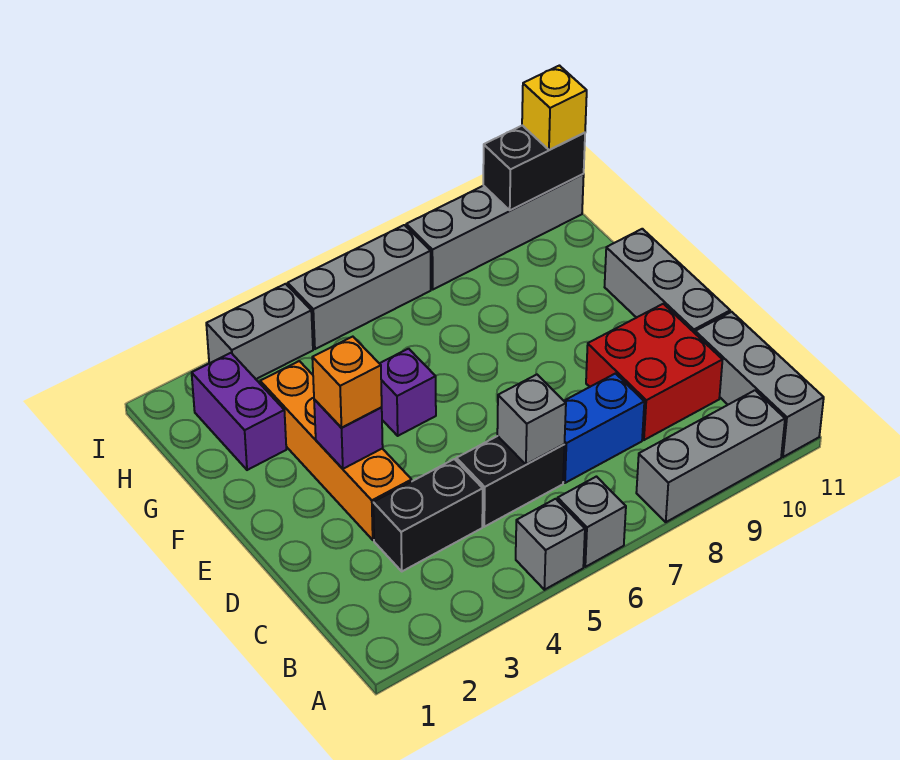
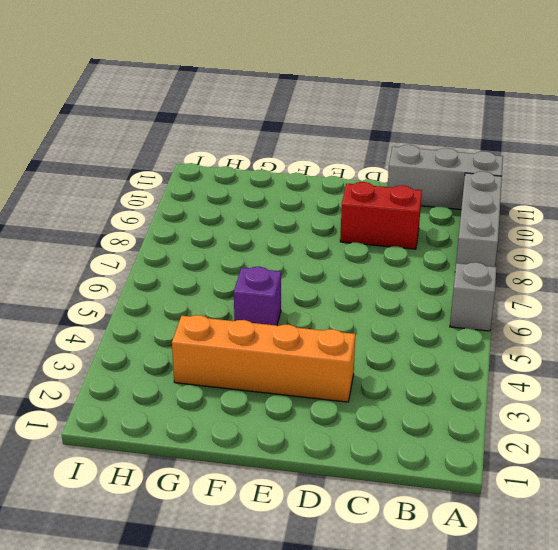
red 1x2 brick [340,182,422,249] -> red 2x2 brick [586,304,722,440]
none -> grey 1x1 brick [516,499,585,590]
none -> black 1x2 brick [373,459,483,571]
none -> black 1x2 brick [456,436,564,527]

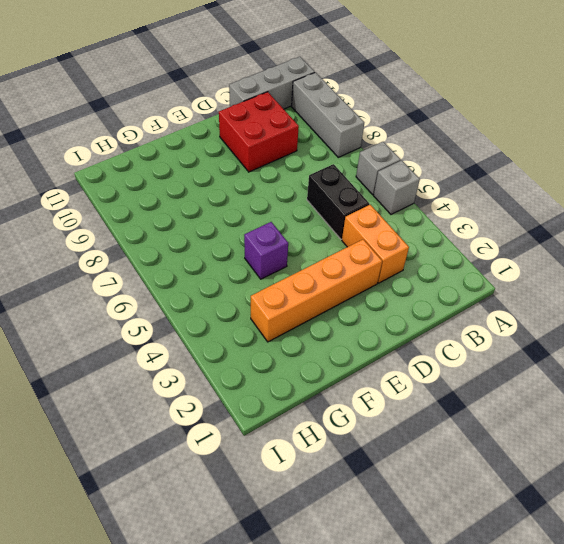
orange 1x2 brick [342,205,409,283] -> black 1x2 brick [373,459,483,571]
none -> blue 1x2 brick [563,374,644,483]
none -> grey 1x3 brick [605,229,730,333]
none -> purple 1x2 brick [192,353,286,470]

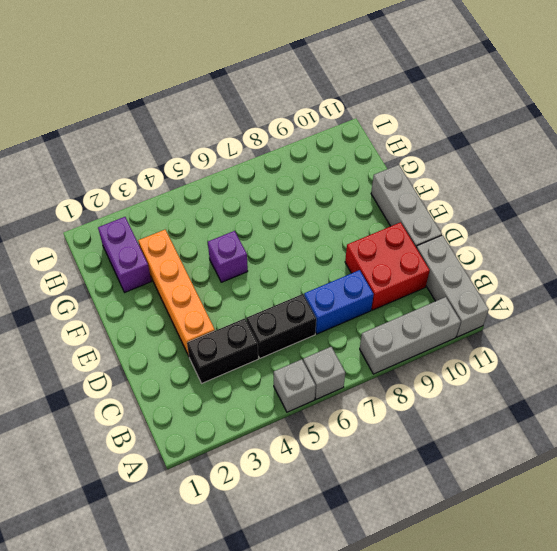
none -> grey 1x2 brick [206,284,313,379]
none -> grey 1x3 brick [288,225,431,349]
none -> grey 1x4 brick [406,174,584,289]

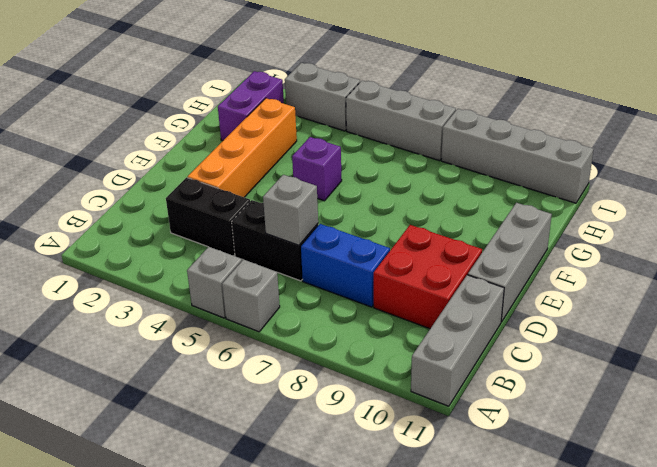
none -> grey 1x3 brick [636,390,785,522]
none -> purple 1x1 brick [314,399,383,469]
none -> black 1x2 brick [483,126,585,210]

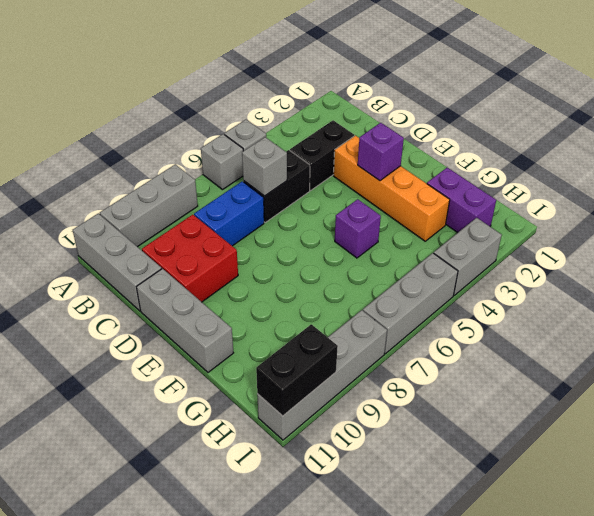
none -> orange 1x1 brick [312,337,382,428]
none -> yellow 1x1 brick [522,66,587,150]

